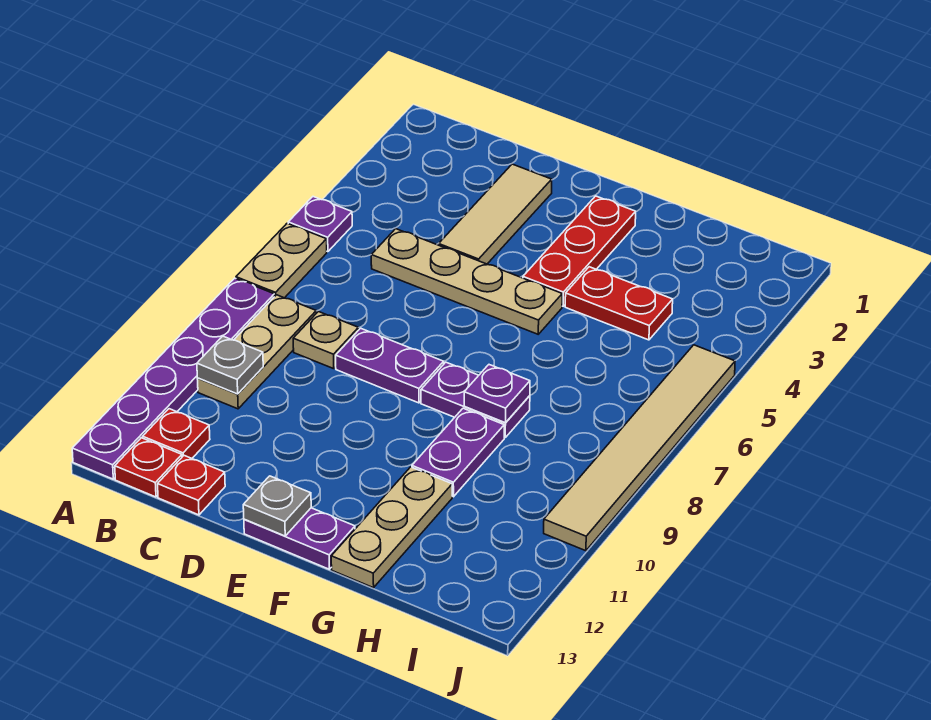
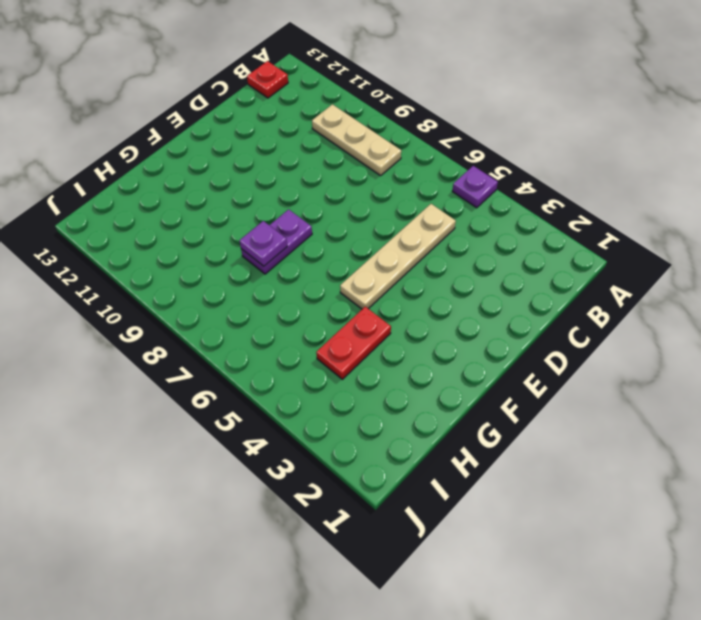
none -> tan 1x2 plate [236,223,327,298]
none -> purple 1x6 plate [72,278,274,479]
none -> red 1x1 plate [143,409,210,458]

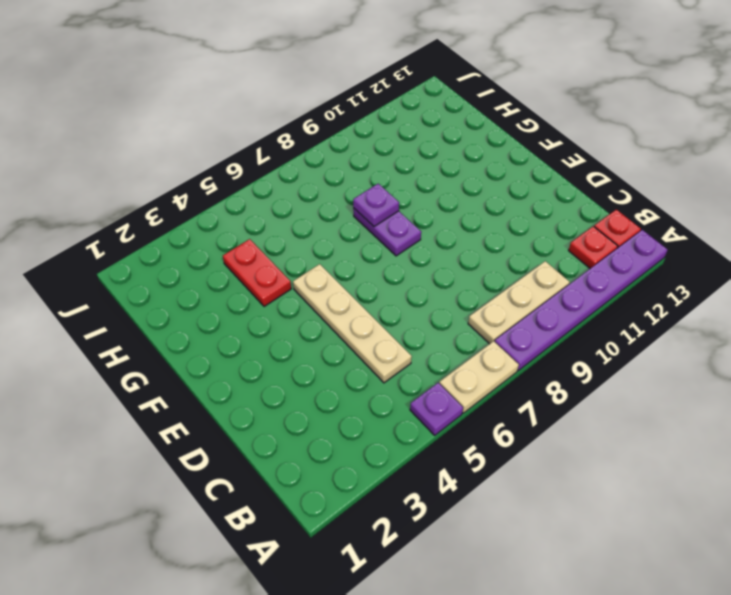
none -> tan 1x1 plate [293,312,359,369]
none -> red 1x1 plate [158,456,225,515]
none -> tan 1x3 tile [439,164,552,264]

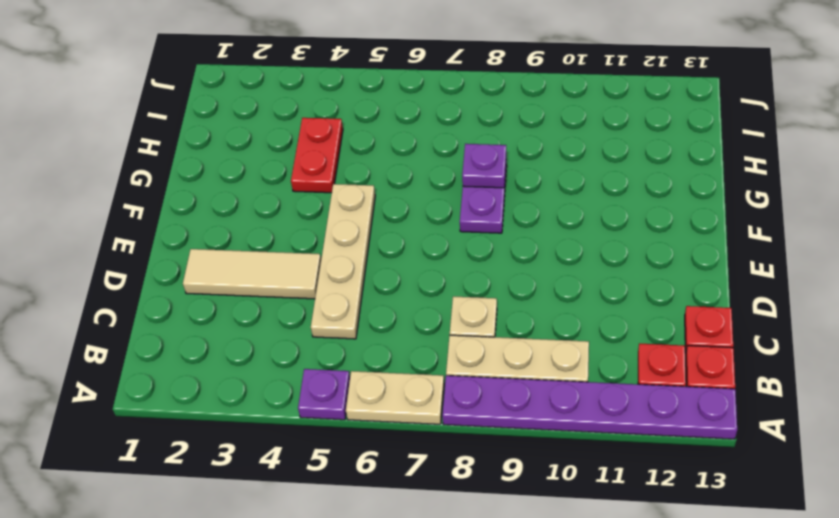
none -> purple 1x2 plate [336,328,444,403]
none -> purple 1x2 plate [244,508,355,569]
none -> red 1x3 plate [523,196,636,306]

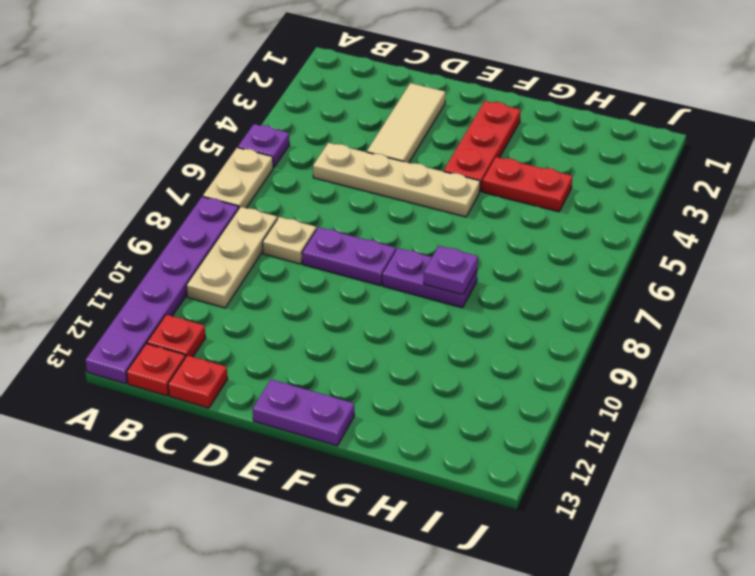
none -> purple 1x2 plate [412,408,504,497]
none -> tan 1x3 plate [331,467,452,588]
none -> tan 1x6 tile [544,345,735,551]

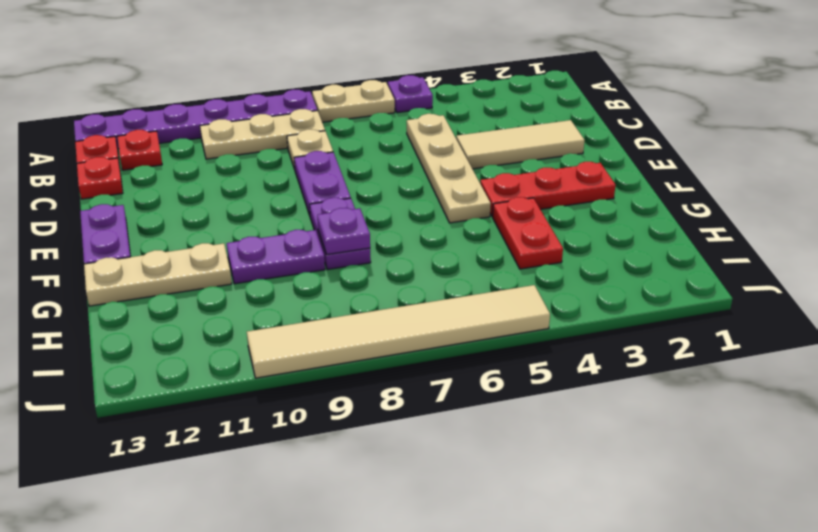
none -> grey 1x1 plate [197,336,263,394]
none -> grey 1x1 plate [243,476,311,536]

